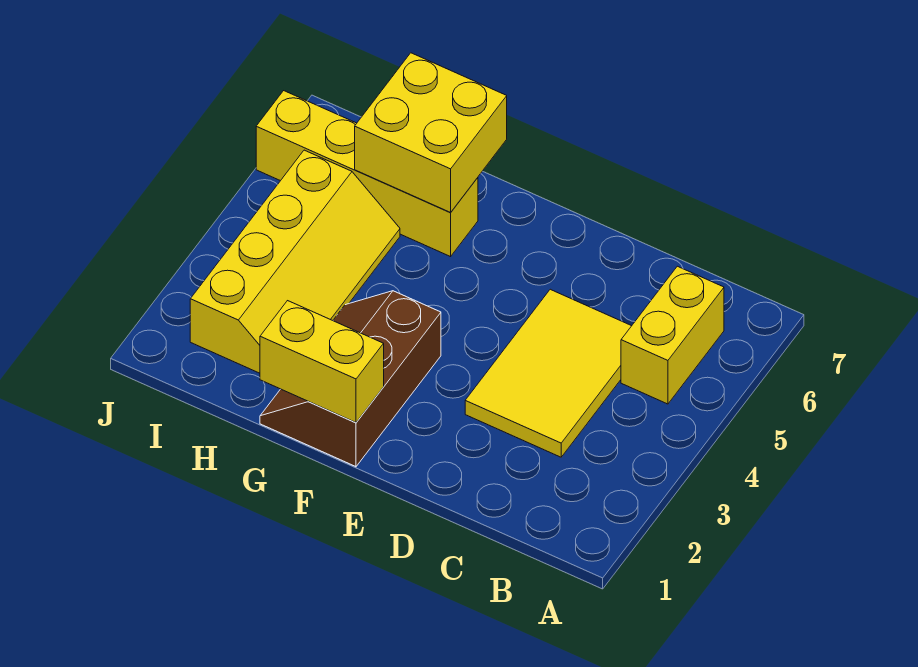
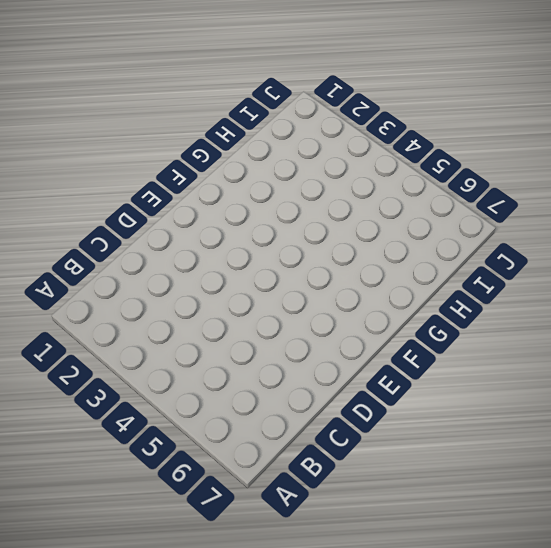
none -> yellow 1x2 brick [621,266,724,404]
none -> yellow 2x3 tile [465,289,631,457]

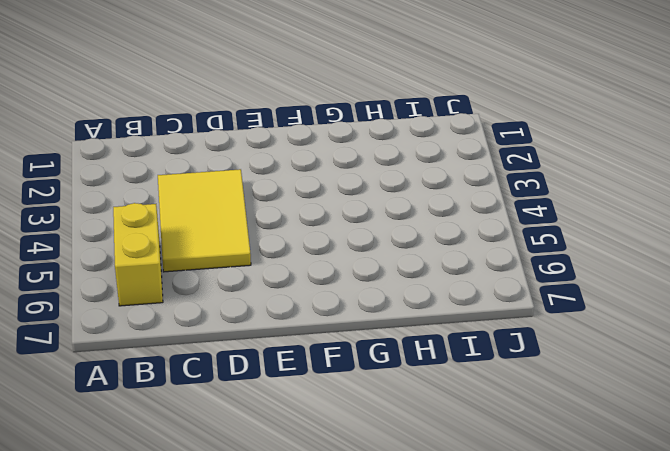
none -> brown 2x3 slope [260,291,441,467]
none -> yellow 1x4 brick [256,91,478,257]

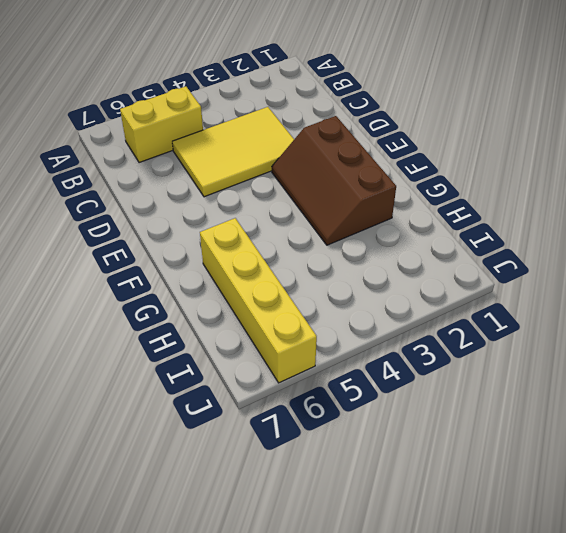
brown 2x3 slope [272,116,396,245] -> brown 2x3 slope turned to [260,291,441,467]
none -> yellow 2x4 slope [190,150,400,373]
none -> yellow 1x2 brick [260,301,384,422]

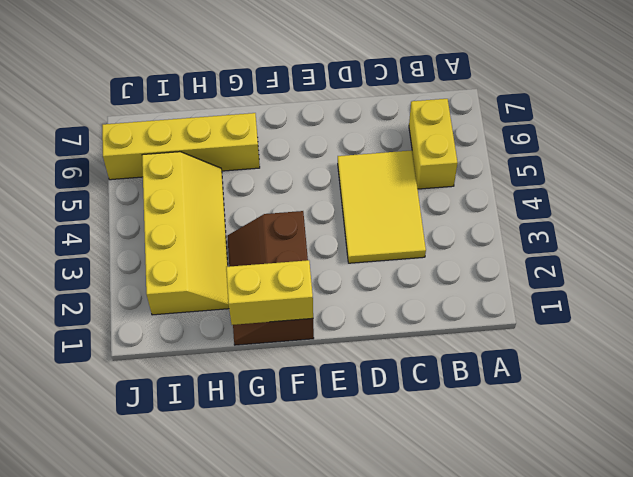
none -> yellow 2x2 brick [355,53,507,212]

